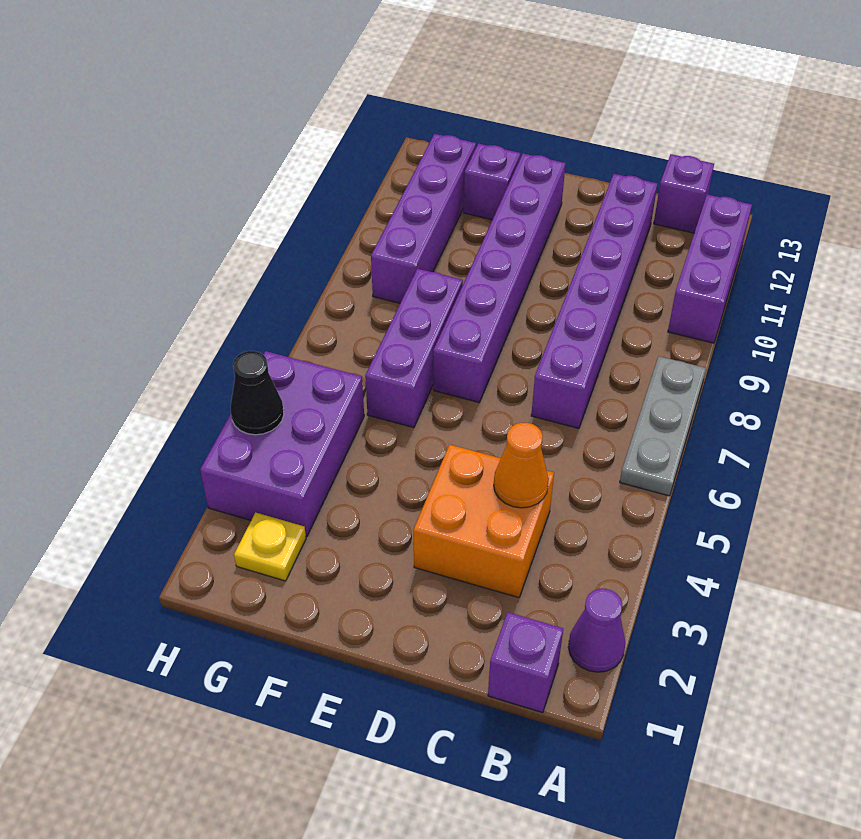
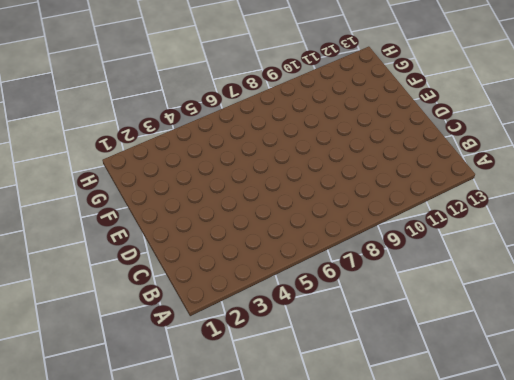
none -> purple 1x1 cone [568,589,625,672]
none -> grey 1x3 plate [620,356,706,496]
none -> purple 1x3 brick [668,194,752,343]

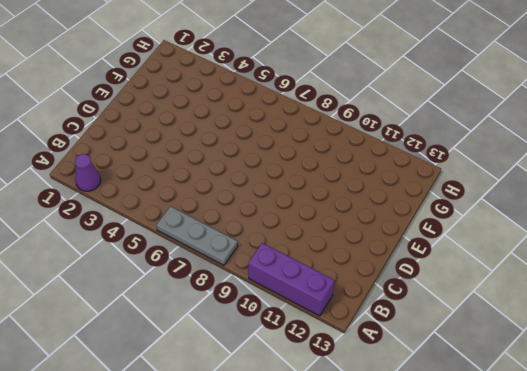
none -> purple 1x1 brick [488,612,563,713]
none -> purple 1x1 brick [654,154,714,233]
none -> orange 2x2 brick [413,445,554,598]

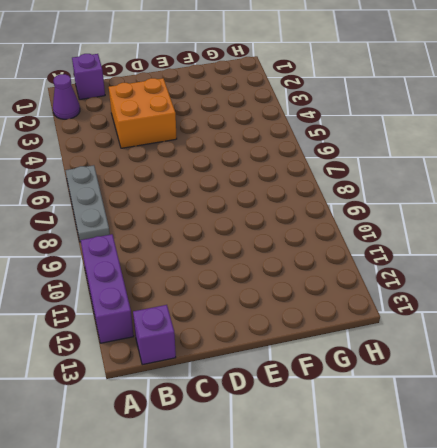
none -> purple 1x6 brick [531,174,657,428]
none -> purple 1x6 brick [433,154,566,402]
none -> purple 1x3 brick [365,269,463,428]

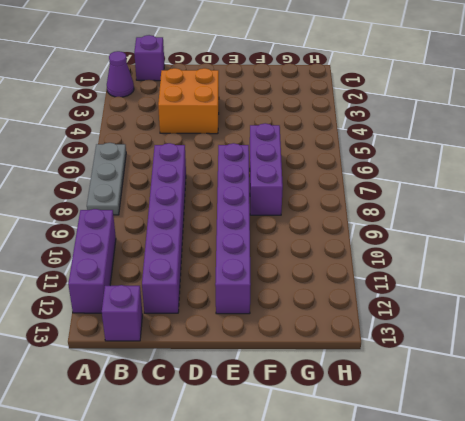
none -> purple 1x1 brick [464,144,520,220]
none -> yellow 1x1 plate [234,512,306,581]
none -> purple 2x3 brick [200,351,364,536]

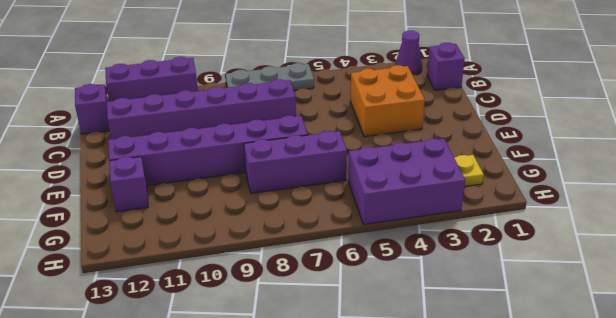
none -> purple 1x4 brick [371,134,476,303]
none -> orange 1x1 cone [494,423,549,508]
none -> black 1x1 cone [230,351,284,435]

